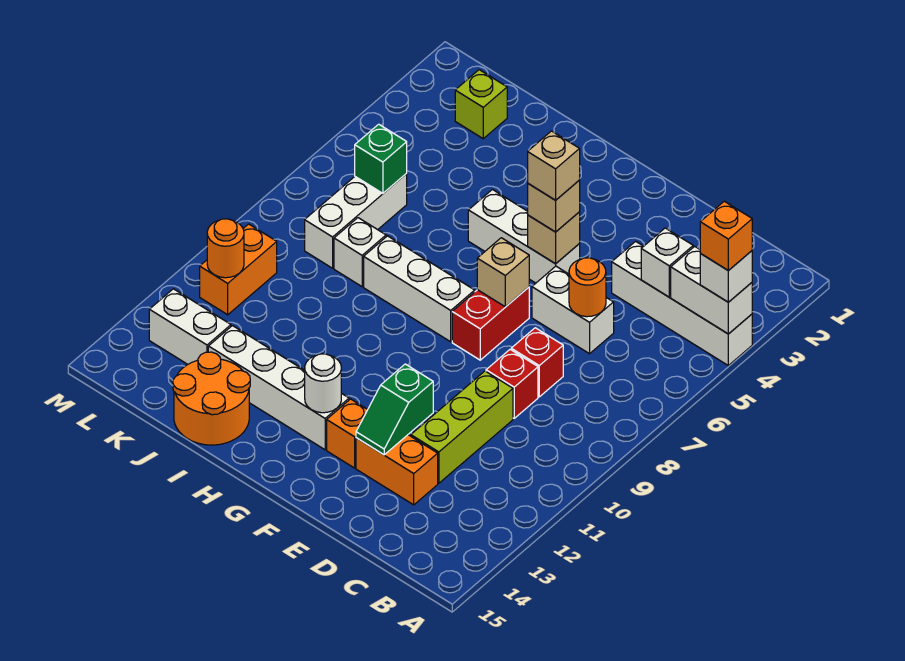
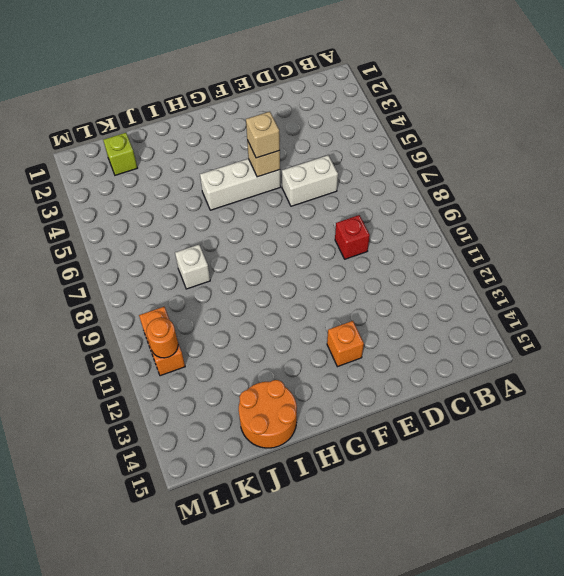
none -> white 1x4 brick [612,241,752,365]
none -> red 1x1 brick [511,328,563,397]
none -> lime 1x3 brick [411,371,513,483]
none -> orange 1x2 brick [356,435,438,505]

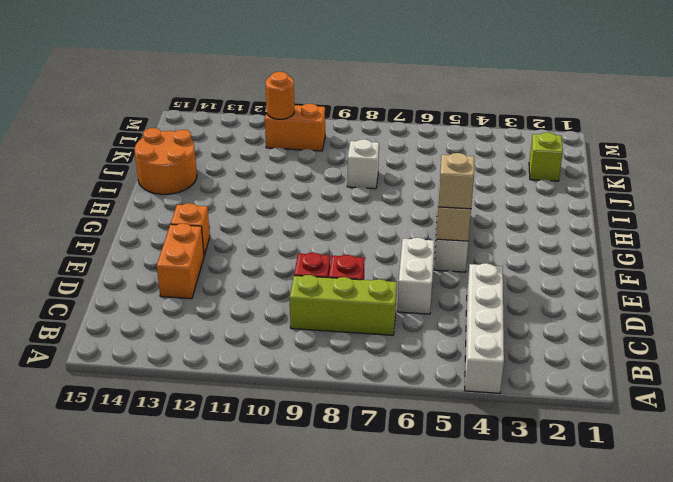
lime 1x3 brick [290,275,397,335] -> lime 1x3 brick moved to [411,371,513,483]
none -> red 1x2 brick [452,287,529,360]
none -> white 1x3 brick [364,236,475,342]
none -> white 1x4 brick [208,326,349,450]
none -> white 1x3 brick [305,174,407,268]

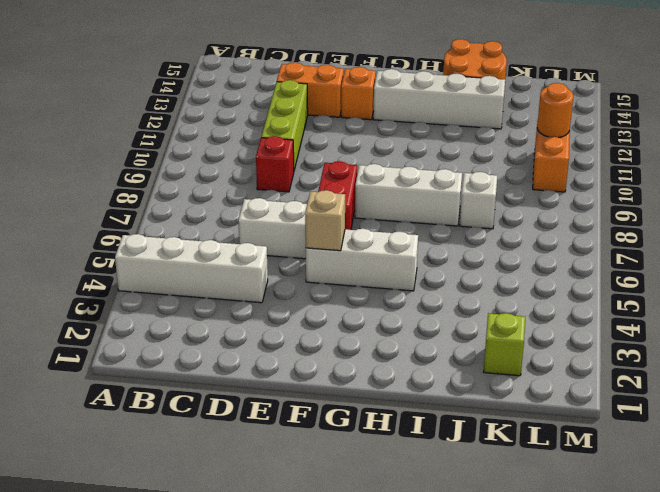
none -> red 1x1 brick [511,328,563,397]
none -> white 1x3 brick [305,174,407,268]
none -> white 1x2 brick [149,289,231,364]
none -> white 1x2 brick [671,246,752,334]

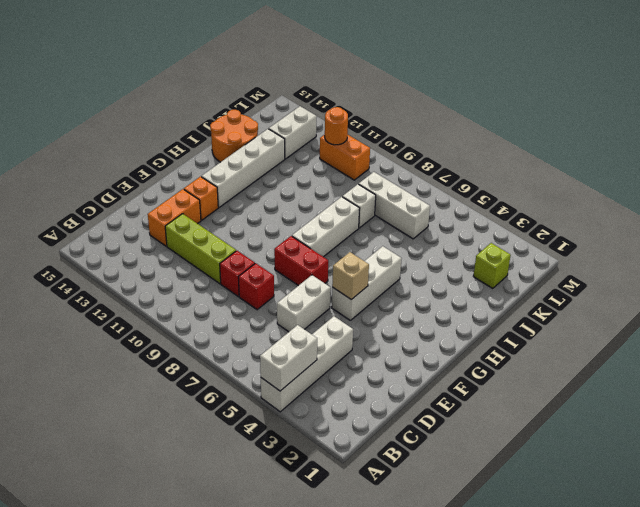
none -> white 1x1 brick [641,228,693,297]
none -> orange 1x1 round brick [569,258,606,317]
none -> green 1x2 slope [356,364,433,455]
none -> tan 1x1 brick [477,238,529,307]

